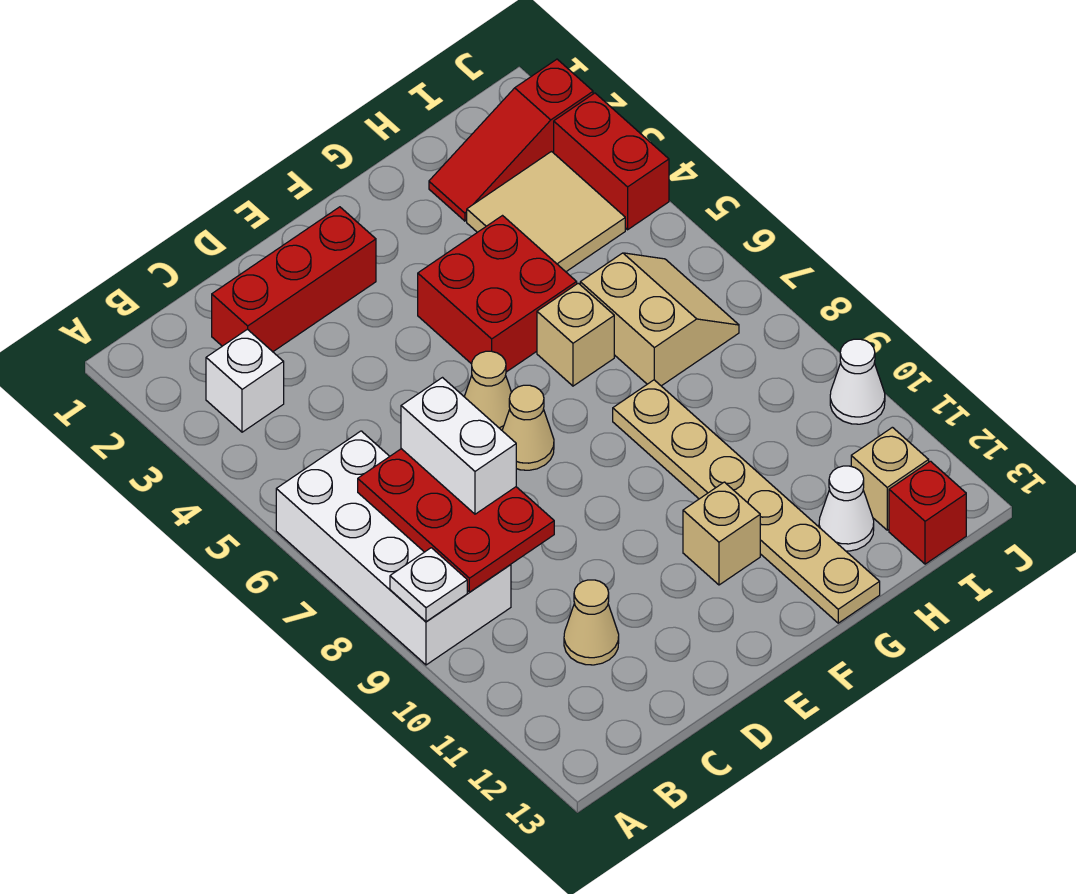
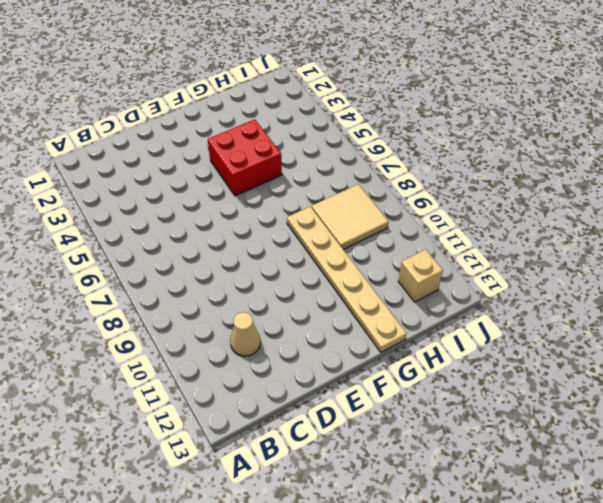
tan 2x2 tile [312,184,389,250] -> tan 2x2 tile moved to [467,152,625,272]
none -> white 2x4 brick [276,431,511,665]
none -> white 1x1 brick [206,329,284,432]
none -> red 1x3 brick [212,207,376,352]

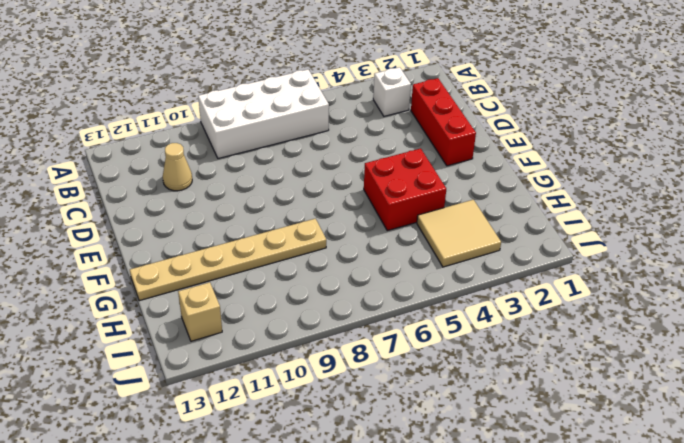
none -> tan 1x1 cone [464,351,512,430]
none -> tan 1x1 cone [502,385,554,470]
none -> tan 1x1 brick [683,482,760,585]

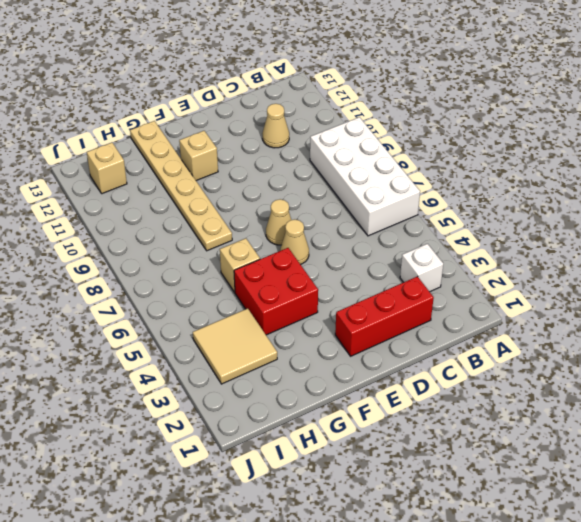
none -> red 1x3 slope [429,59,593,221]
none -> tan 2x2 slope [580,253,739,386]
none -> white 1x1 cone [819,466,874,551]

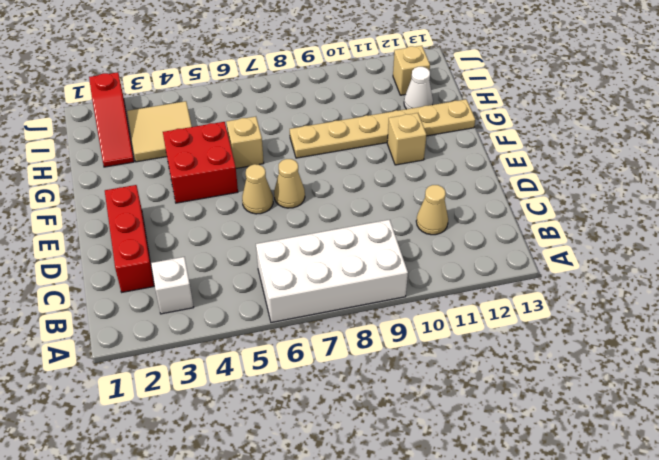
none -> tan 2x2 slope [580,253,739,386]
none -> red 1x1 brick [889,461,966,564]
none -> red 1x2 brick [554,93,669,230]

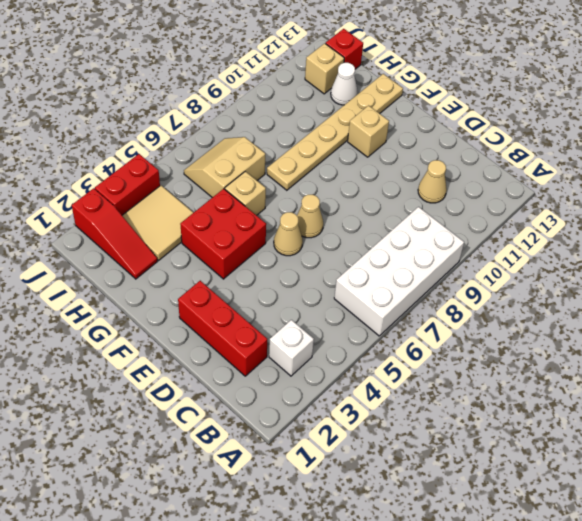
none -> white 1x1 cone [830,339,885,424]
none -> white 1x1 plate [390,548,467,622]
none -> red 2x3 plate [358,449,554,592]

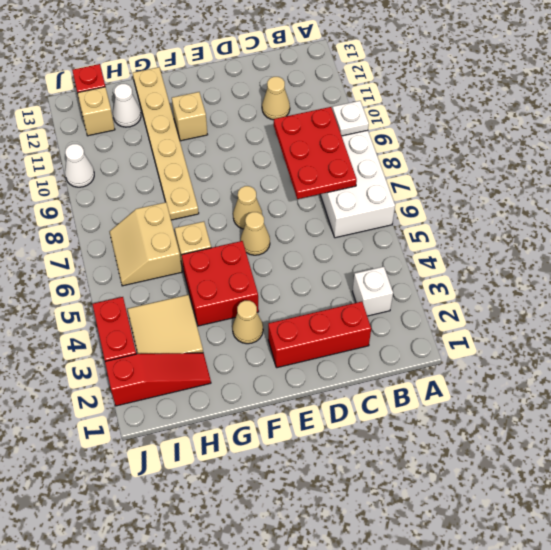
tan 1x1 cone [232,301,263,344] -> none
none -> white 1x2 brick [401,378,516,514]

